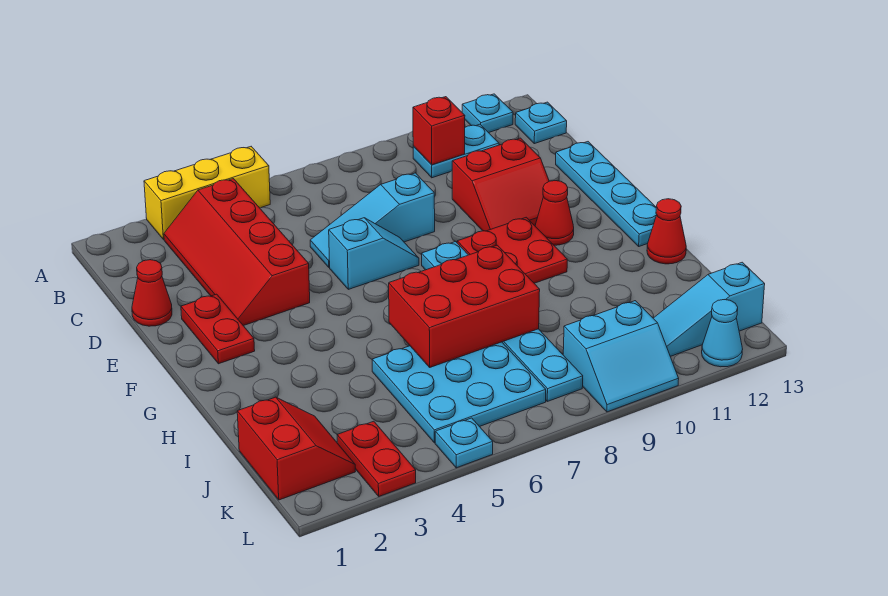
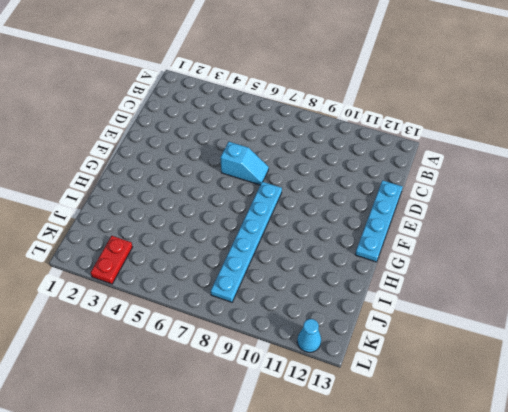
none -> yellow 1x3 brick [144,147,270,240]
none -> cyan 1x1 plate [462,94,513,133]
none -> red 2x4 slope [164,179,310,326]

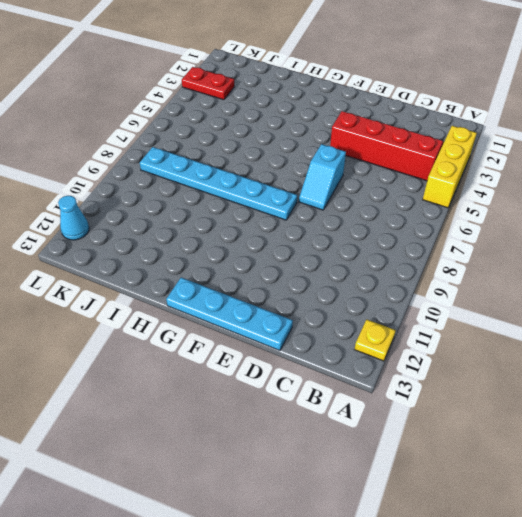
yellow 1x1 plate [355,320,396,361] -> cyan 1x1 plate [462,94,513,133]
none -> cyan 1x2 plate [413,124,499,178]
none -> cyan 1x1 plate [515,102,567,144]
none -> red 1x1 cone [132,260,172,326]

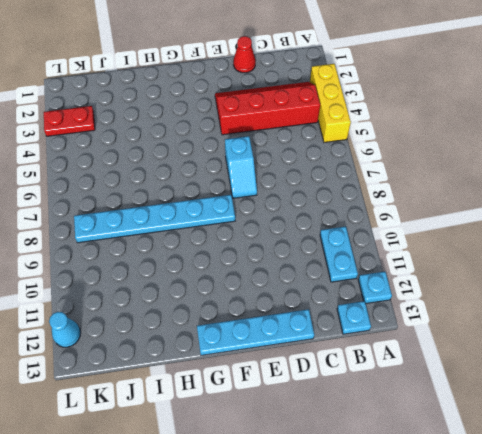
none -> cyan 1x3 slope [310,173,435,267]
none -> red 2x2 slope [452,138,549,231]
none -> red 1x2 plate [181,294,255,364]

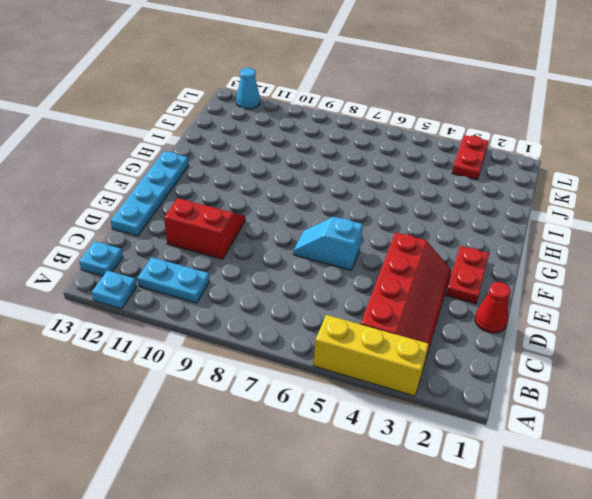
none -> cyan 1x3 slope [310,173,435,267]
none -> cyan 1x6 plate [422,242,583,401]
none -> red 2x2 plate [457,217,567,283]

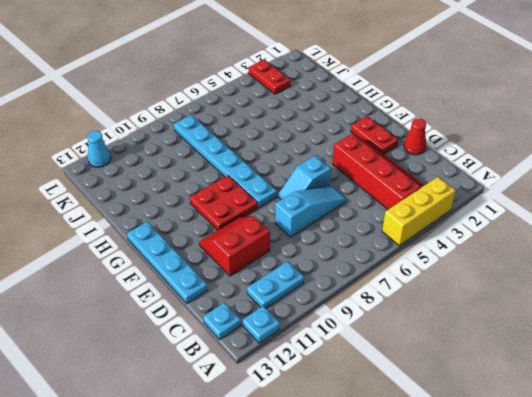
none -> red 1x1 cone [535,181,574,245]
none -> red 1x1 cone [647,199,686,264]
none -> cyan 3x3 plate [372,342,546,443]

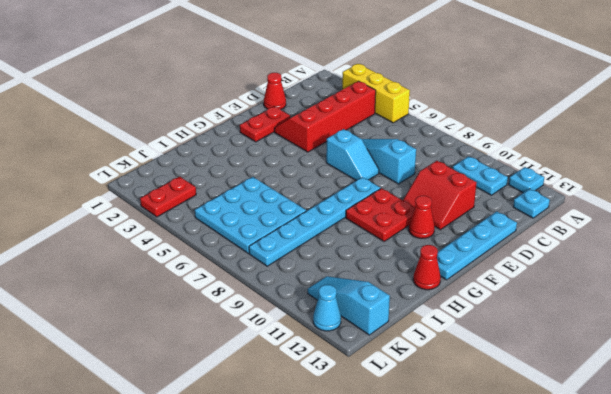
none -> red 2x2 slope [237,397,355,500]
none -> cyan 2x2 slope [563,301,679,412]
none -> cyan 1x1 plate [435,418,493,468]

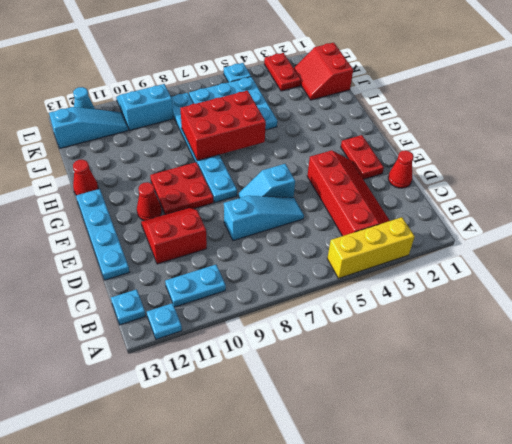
none -> red 1x1 brick [413,97,465,165]

